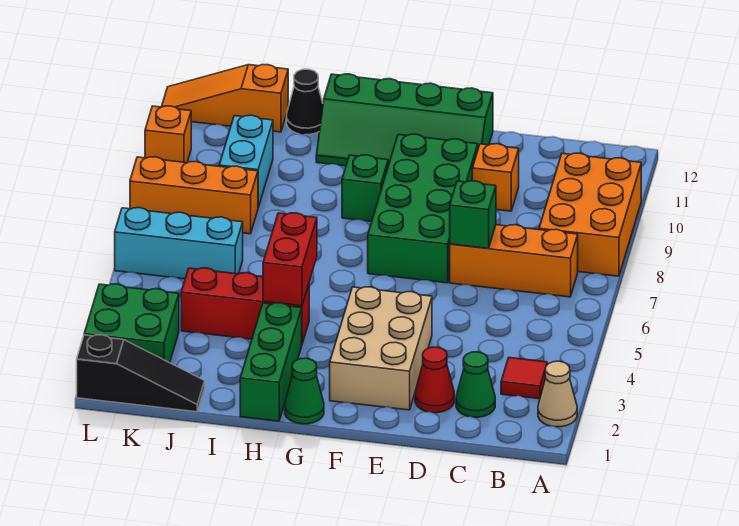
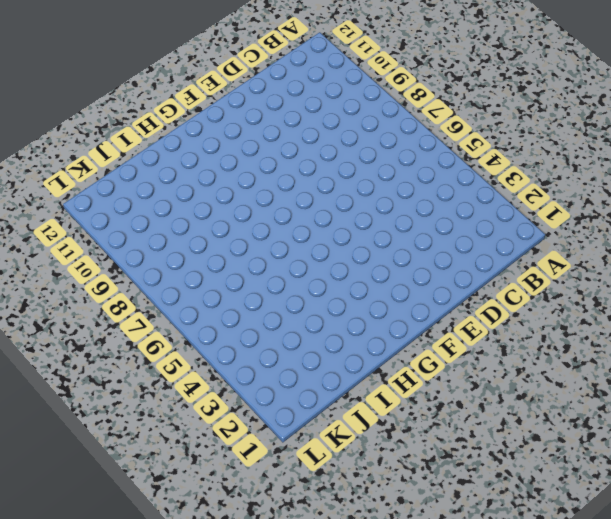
none -> tan 1x1 cone [538,361,577,427]
none -> orange 2x3 brick [539,153,641,276]
none -> red 1x1 tile [501,358,547,399]

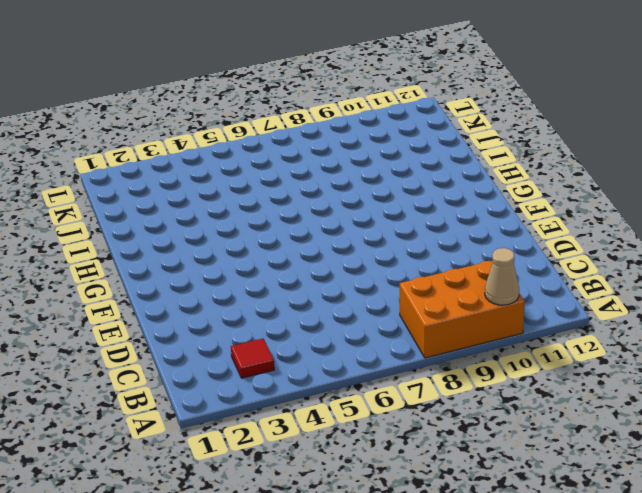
tan 1x1 cone [485,248,519,305] -> tan 1x1 cone moved to [538,361,577,427]
none -> orange 1x3 brick [450,225,578,297]
none -> green 1x1 cone [456,352,495,417]
none -> red 1x1 cone [415,347,454,413]

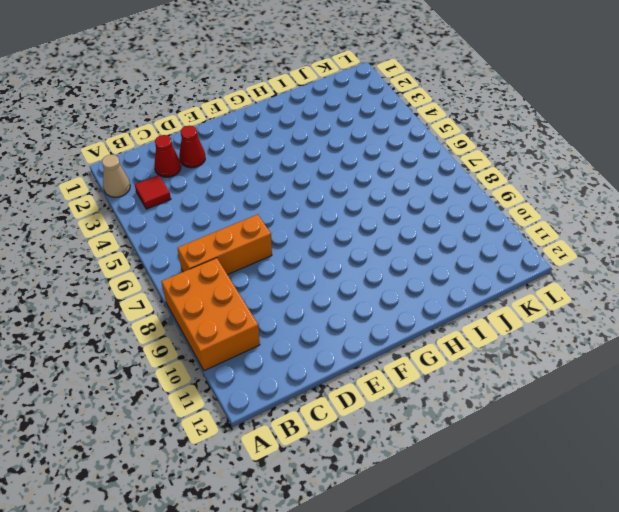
red 1x1 cone [154,135,181,177] -> green 1x1 cone [456,352,495,417]
none -> orange 1x1 brick [472,144,519,211]
none -> tan 2x3 brick [330,287,432,410]
none -> green 2x4 brick [368,134,478,283]

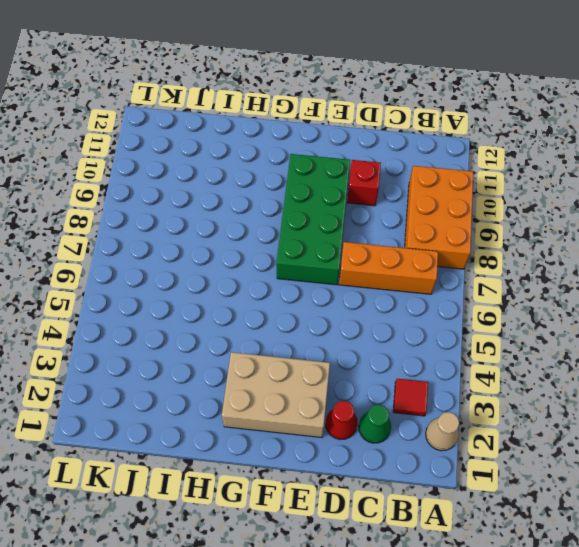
red 1x1 brick [347,160,381,206] -> orange 1x1 brick [472,144,519,211]
tan 2x3 brick [222,352,330,438] -> tan 2x3 brick turned to [330,287,432,410]
none -> green 2x4 slope [316,74,493,166]
none -> green 1x1 cone [285,358,324,424]
none -> green 1x1 brick [342,155,388,222]

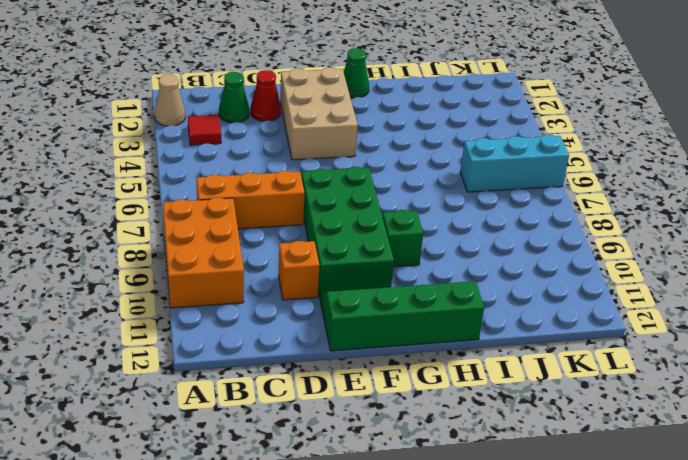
none -> green 1x3 brick [240,303,302,421]
none -> red 1x3 brick [181,268,309,344]
none -> black 1x1 cone [286,69,323,135]

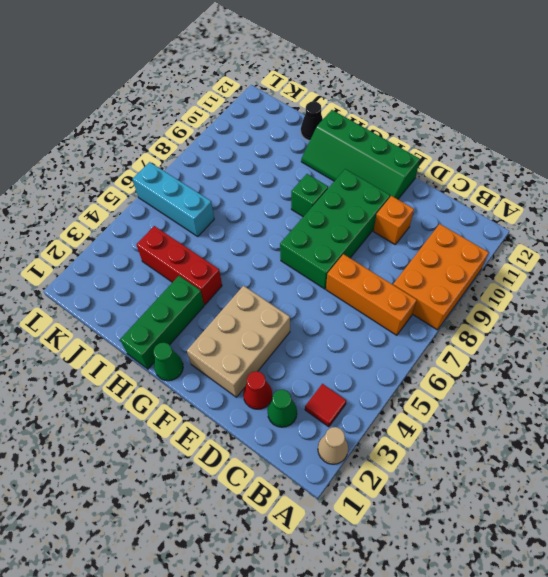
none -> black 1x3 slope [77,335,205,412]
none -> orange 1x3 brick [130,157,258,234]
none -> cyan 1x2 brick [219,115,273,207]

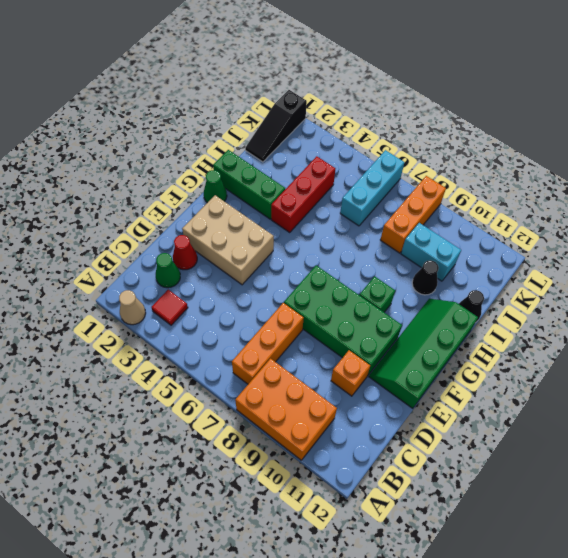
black 1x1 cone [412,260,439,295] -> none
none -> orange 1x3 slope [162,65,288,132]
none -> green 2x2 brick [84,284,179,363]
none -> orange 1x1 brick [145,106,191,163]

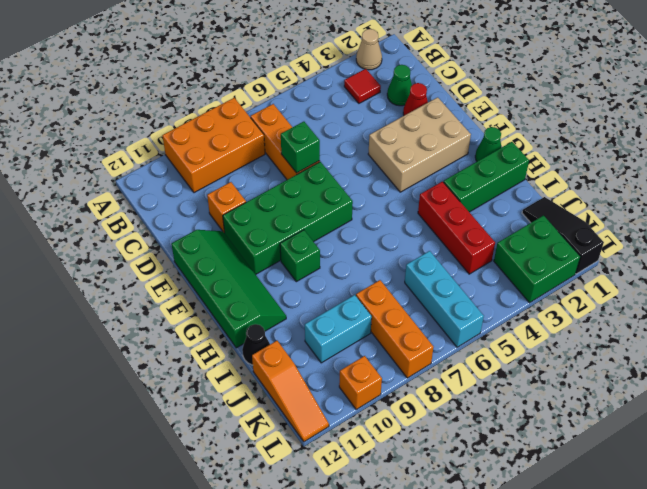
none -> red 1x2 brick [263,213,317,306]

